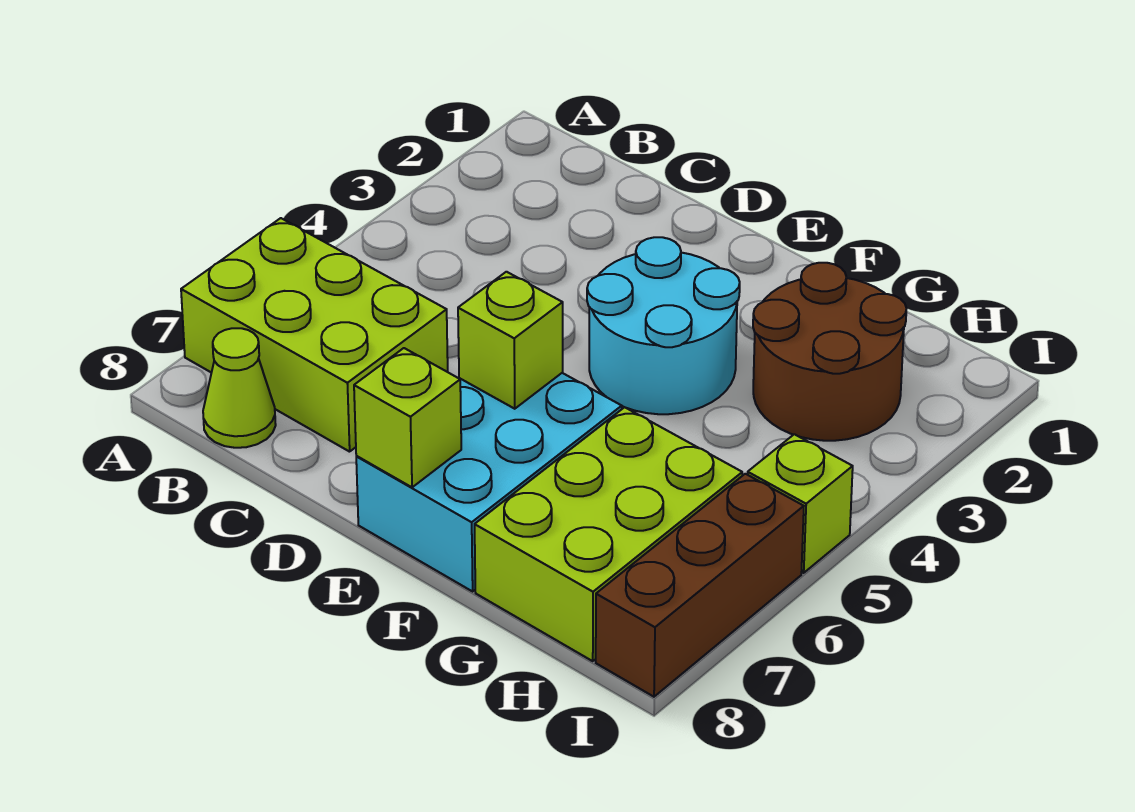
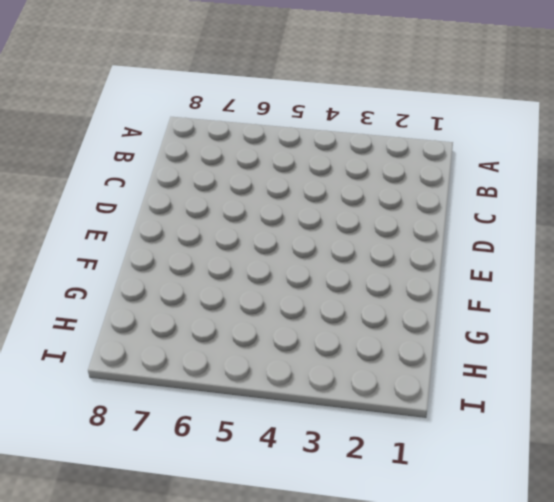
none -> lime 2x3 brick [181,218,448,452]
none -> lime 1x1 cone [203,328,276,448]

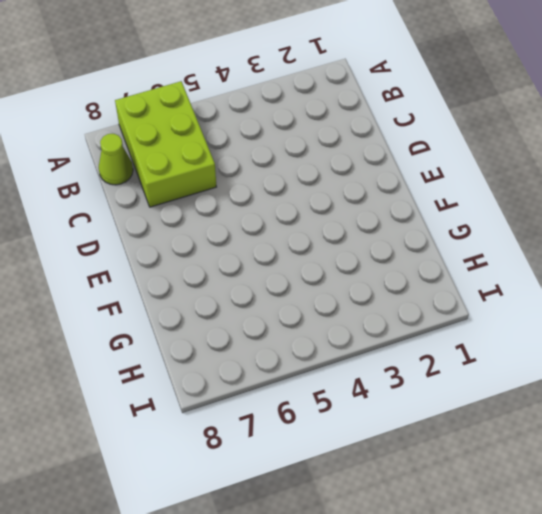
none -> cyan 2x2 round brick [587,237,740,414]
none -> cyan 2x3 brick [356,373,622,591]

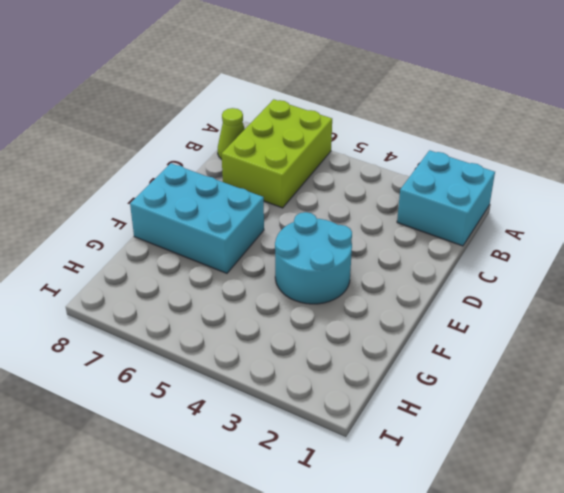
cyan 2x2 brick [397,150,495,246] -> none
none -> brown 2x2 round brick [753,263,907,441]
none -> lime 2x3 brick [475,407,742,661]

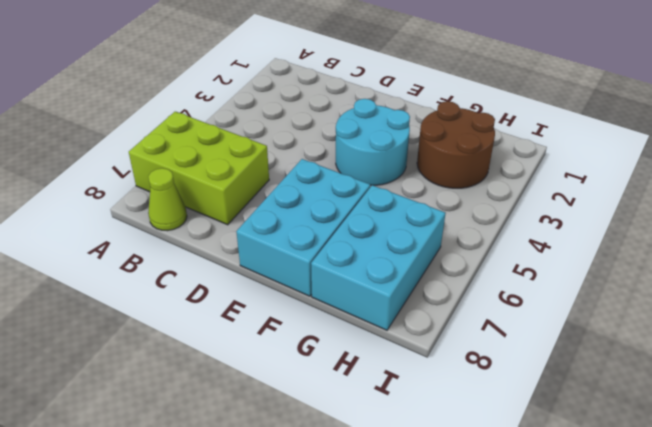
cyan 2x3 brick [311,185,446,330] -> lime 2x3 brick [475,407,742,661]
none -> lime 1x1 brick [748,434,853,573]
none -> brown 1x3 brick [596,474,804,697]

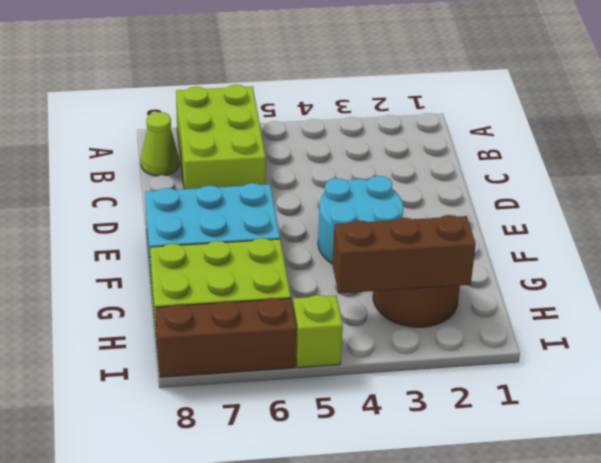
brown 1x3 brick [332,215,476,293] -> none
none -> lime 1x1 brick [458,272,563,409]
none -> lime 1x1 brick [354,348,461,487]

